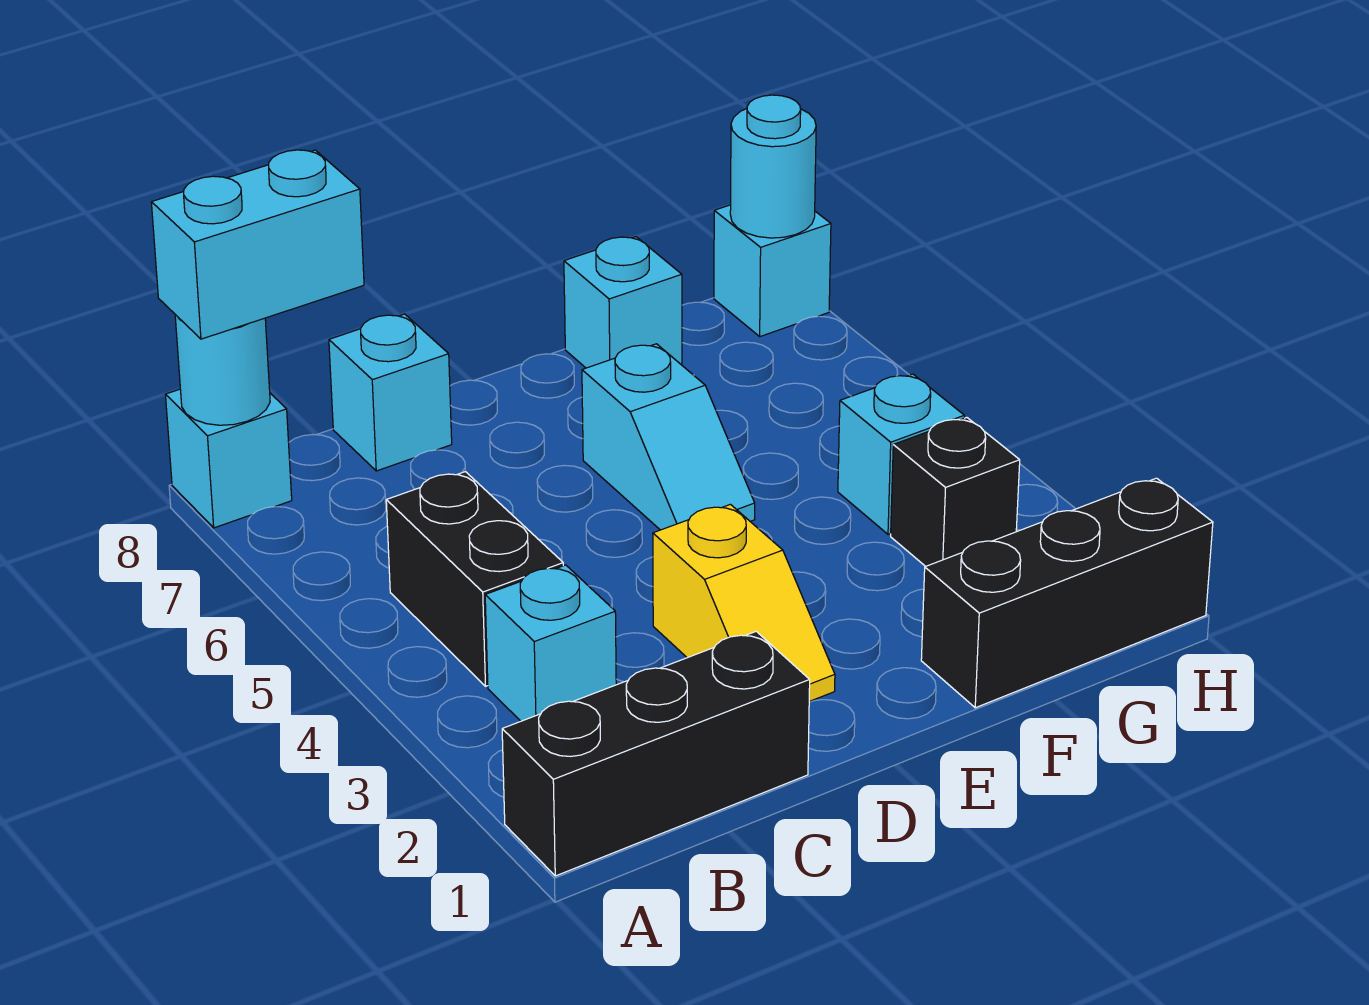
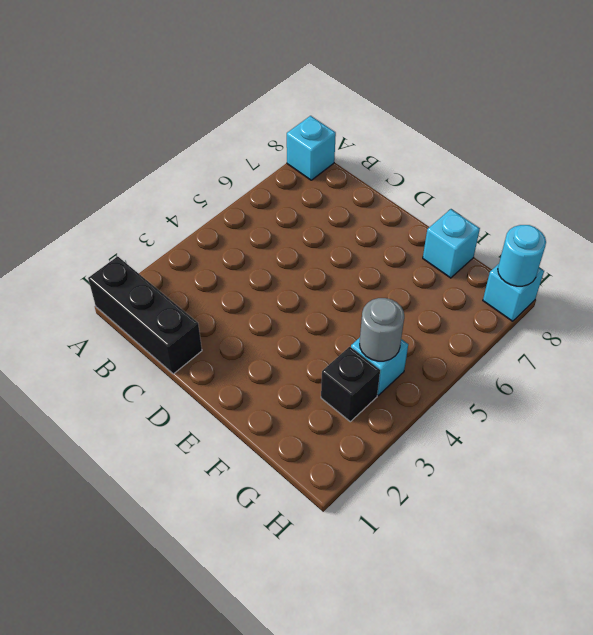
grey 1x1 round brick [360,298,404,361] -> none
none -> cyan 1x1 brick [485,565,616,721]
none -> black 1x2 brick [386,472,563,686]
none -> cyan 1x1 brick [329,314,452,471]

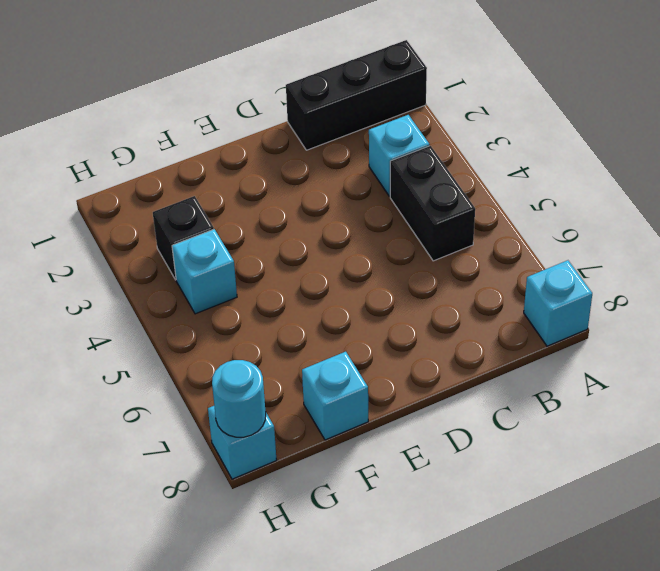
none -> cyan 1x1 brick [329,314,452,471]
none -> yellow 1x2 slope [653,504,835,701]
none -> cyan 1x2 slope [582,344,755,530]

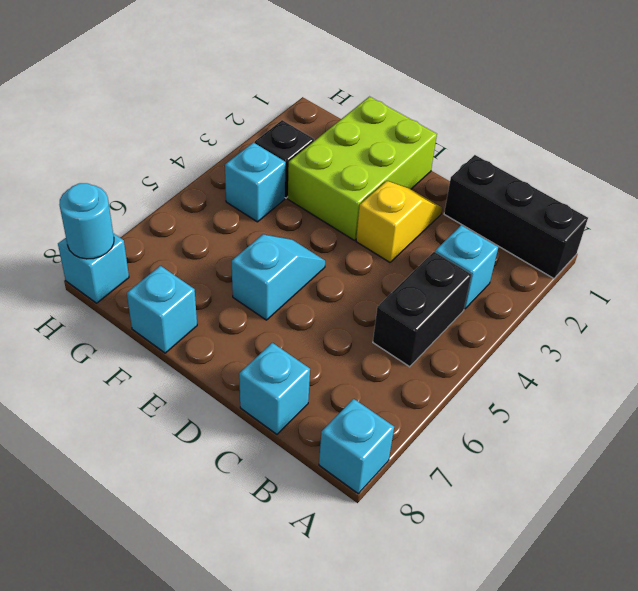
lime 2x3 brick [288,97,437,240] -> black 1x3 brick [921,478,1213,708]
none -> cyan 1x1 round brick [175,315,270,425]
none -> cyan 1x2 brick [151,150,364,339]

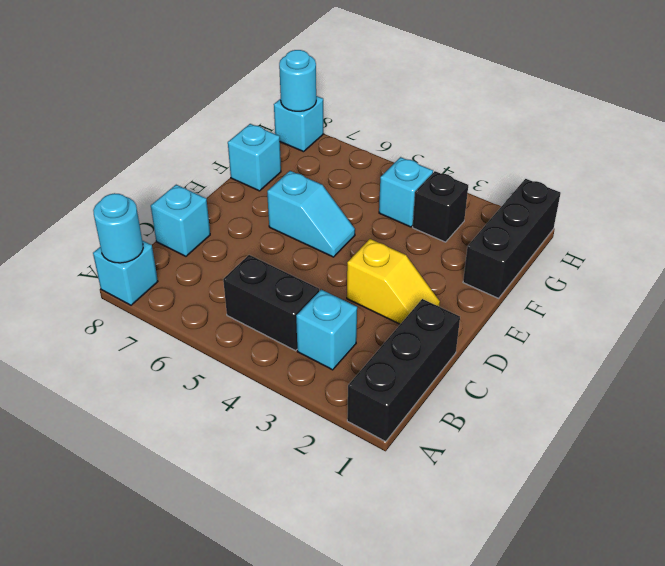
none -> cyan 1x2 brick [151,150,364,339]

